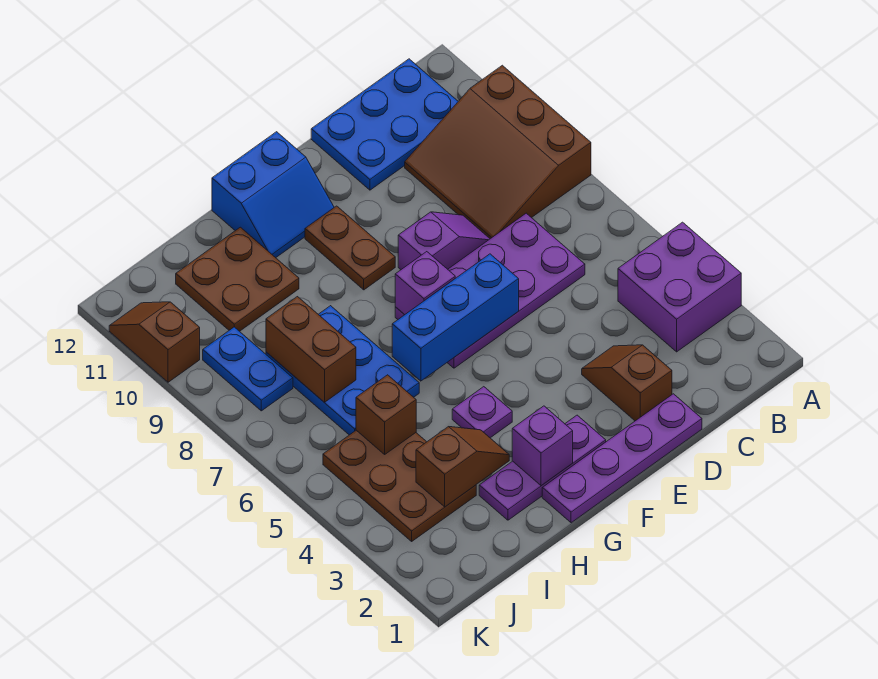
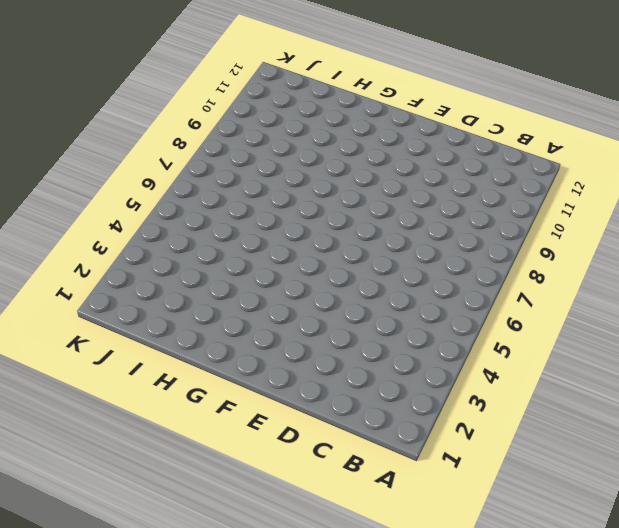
none -> purple 2x2 brick [618,222,741,352]
none -> brown 3x3 slope [405,65,591,239]
none -> blue 2x3 plate [311,59,458,190]

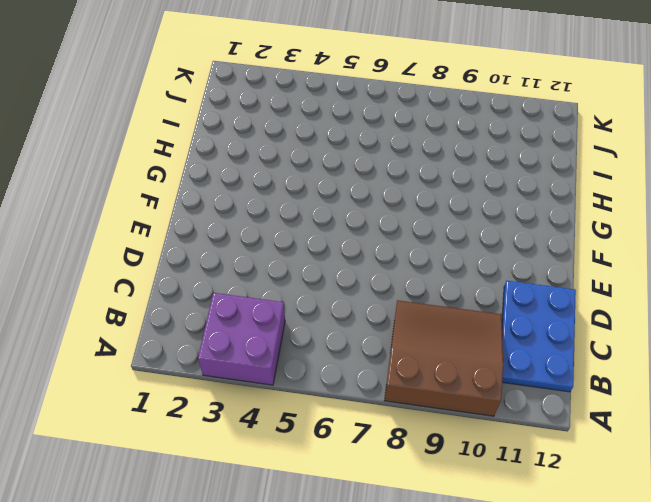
none -> purple 2x4 plate [395,213,585,368]
none -> purple 1x4 plate [542,394,702,523]
none -> brown 1x2 slope [582,345,672,421]

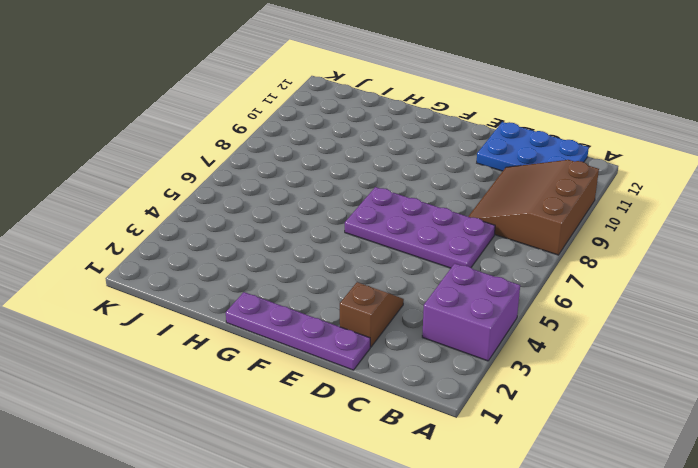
none -> purple 1x2 slope [398,212,490,269]
none -> purple 1x3 plate [479,415,606,520]
none -> brown 1x2 plate [305,206,395,290]

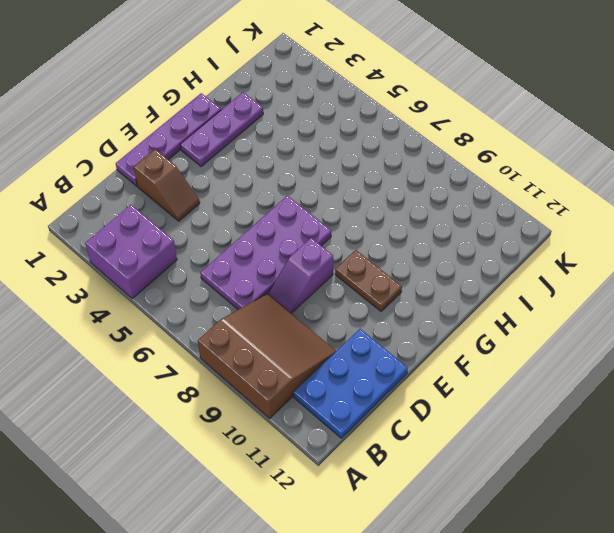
none -> blue 2x2 slope [212,132,334,258]
none -> purple 1x1 plate [452,387,512,438]
none -> blue 2x3 plate [266,306,419,435]

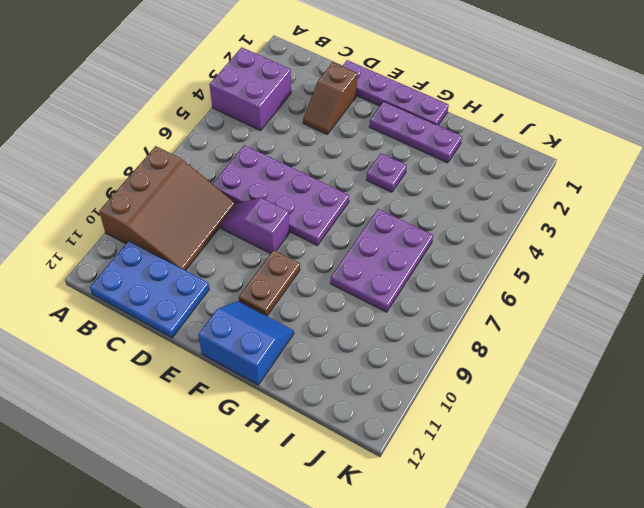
purple 2x3 plate [330,209,433,312] -> blue 2x3 plate [266,306,419,435]
none -> brown 2x2 plate [176,227,299,331]
none -> brown 2x3 plate [323,430,476,541]
none -> blue 1x2 plate [203,327,293,411]

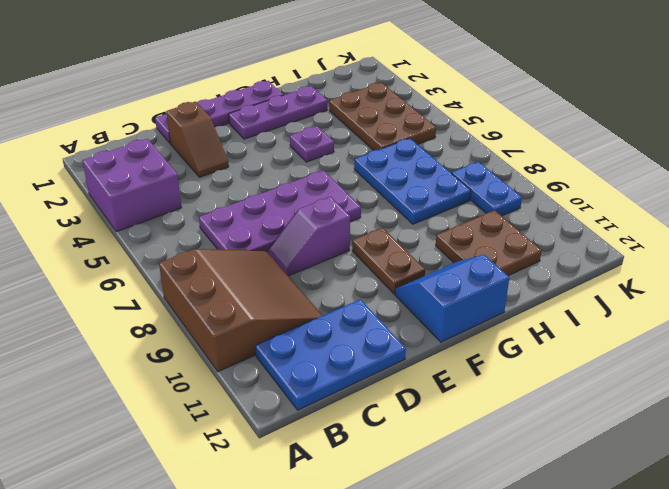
none -> brown 1x2 slope [109,302,200,382]
none -> blue 1x3 brick [392,254,519,381]
none -> purple 1x1 brick [395,252,455,315]

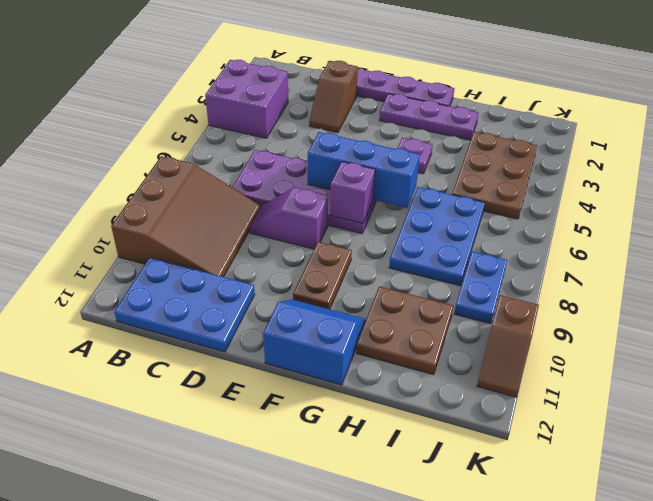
none -> purple 1x1 brick [512,406,573,486]
none -> brown 1x2 slope [416,427,509,507]
none -> brown 1x1 brick [356,375,416,454]

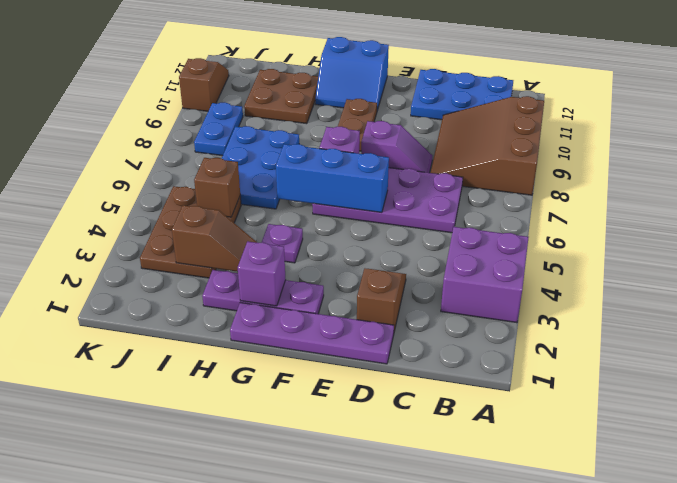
none -> brown 1x2 brick [266,297,356,402]

